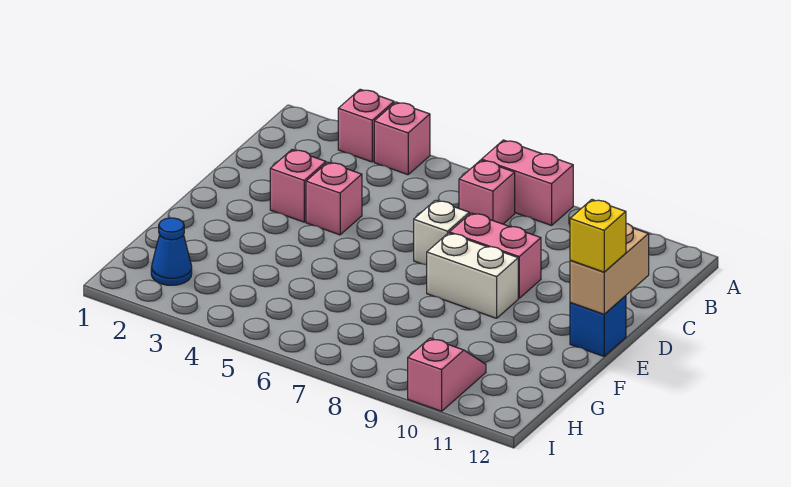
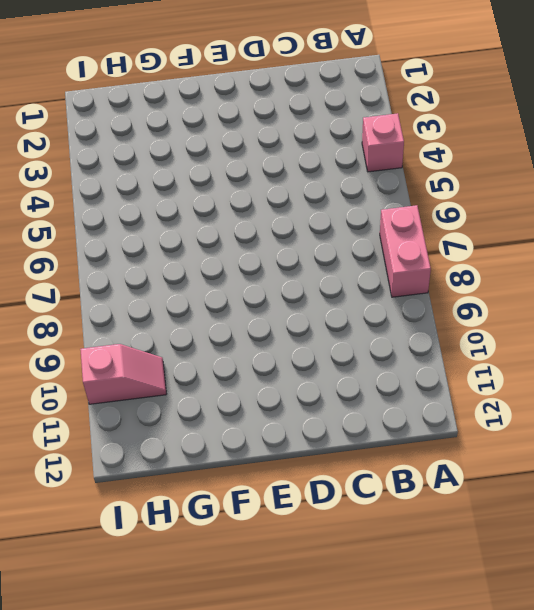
none -> pink 1x1 brick [338,89,394,162]
none -> pink 1x1 brick [459,160,515,224]
none -> pink 1x1 brick [270,150,326,222]

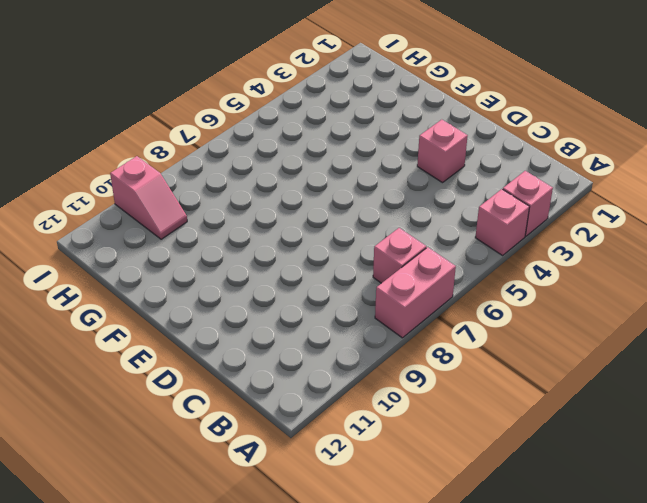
none -> pink 1x1 brick [306,162,362,235]
none -> white 1x1 brick [414,200,469,265]
none -> pink 1x2 brick [449,213,541,298]

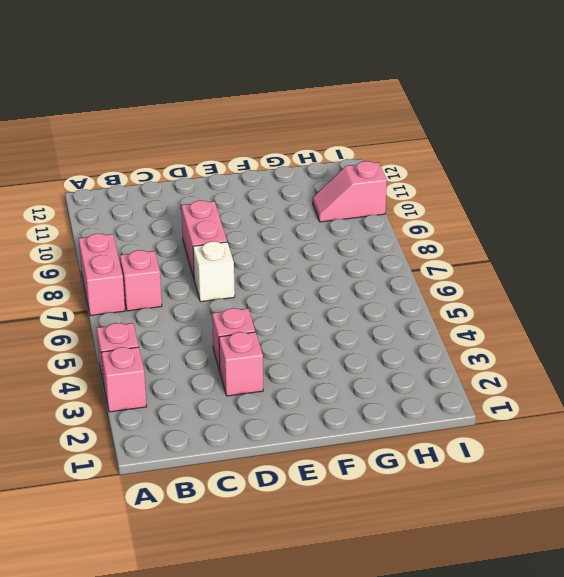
none -> white 1x2 brick [427,233,518,318]
none -> blue 1x1 brick [570,296,626,356]
none -> blue 1x1 cone [151,218,192,285]

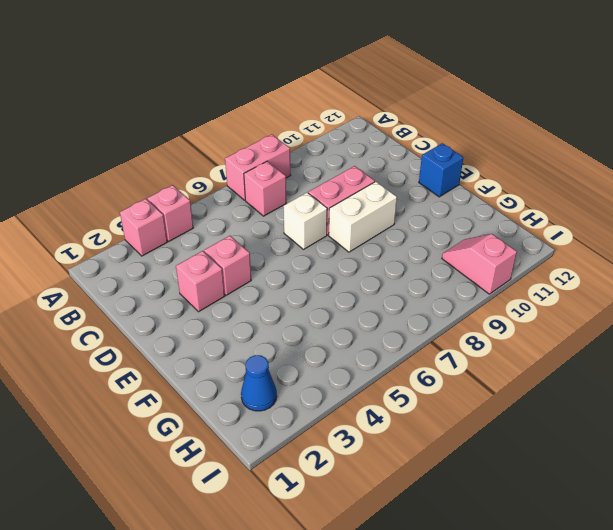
none -> tan 1x2 brick [570,223,649,314]
none -> yellow 1x1 brick [570,200,626,272]

